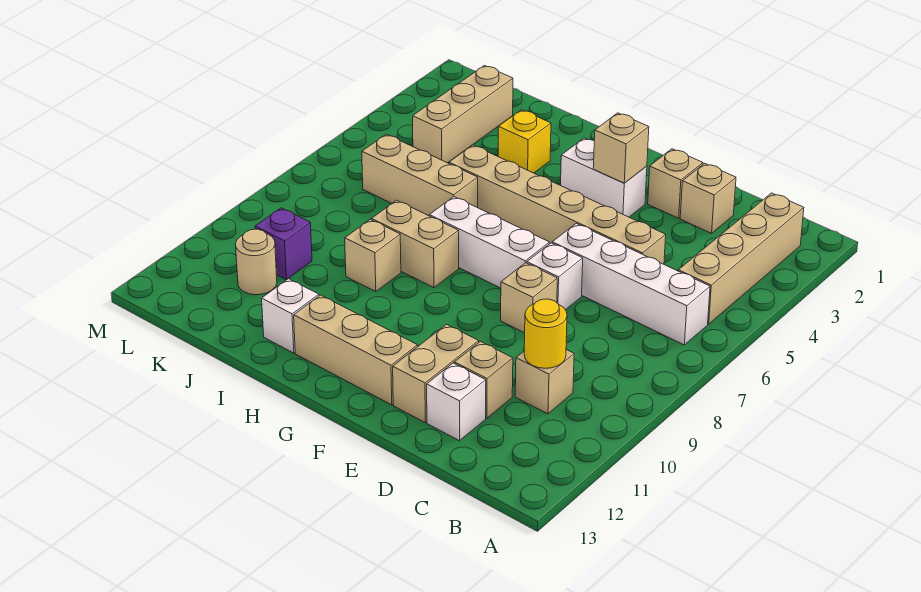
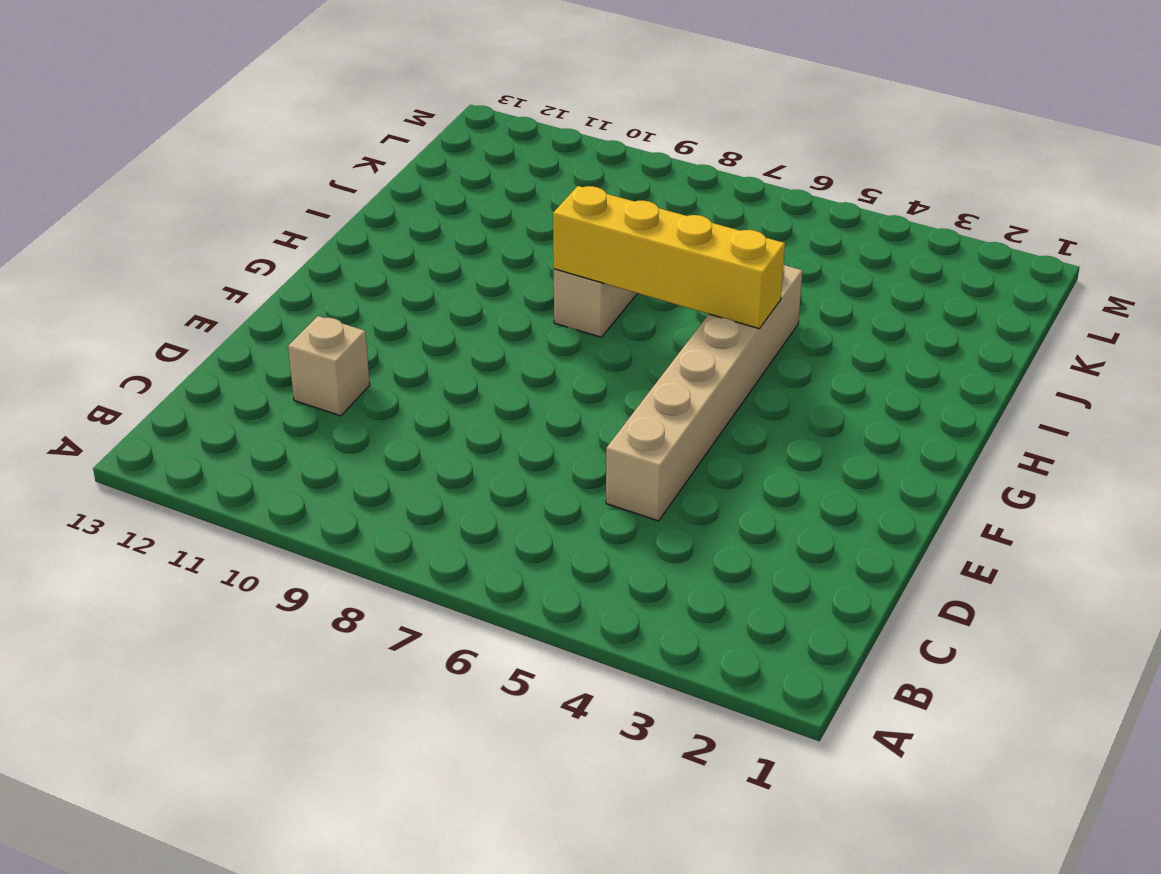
yellow 1x4 brick [553,186,785,329] -> none
none -> tan 1x4 brick [678,193,804,324]
none -> white 1x4 brick [552,224,710,345]
none -> tan 1x1 brick [515,350,574,414]

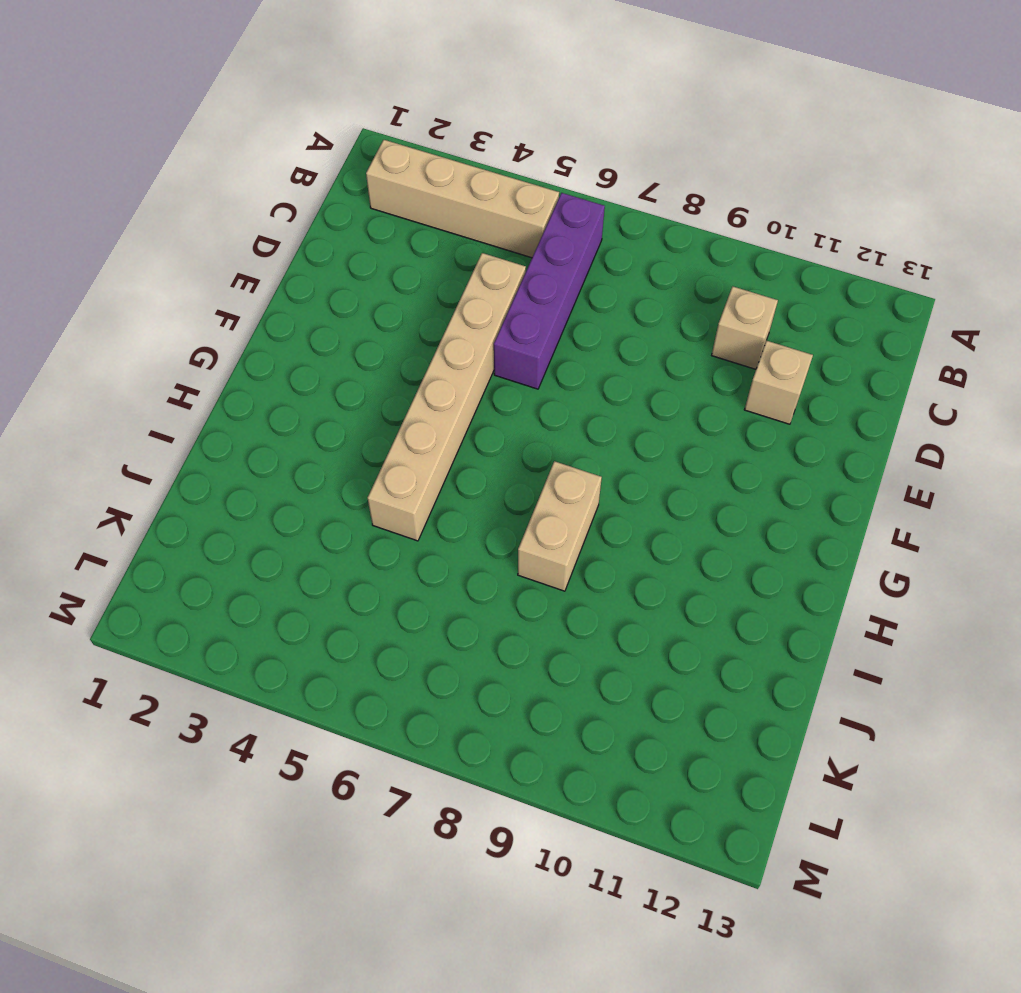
purple 1x4 brick [494,193,605,389] -> white 1x4 brick [552,224,710,345]
none -> tan 1x1 brick [680,163,736,233]
none -> white 1x1 brick [427,363,486,441]
none -> tan 1x1 brick [648,149,703,218]

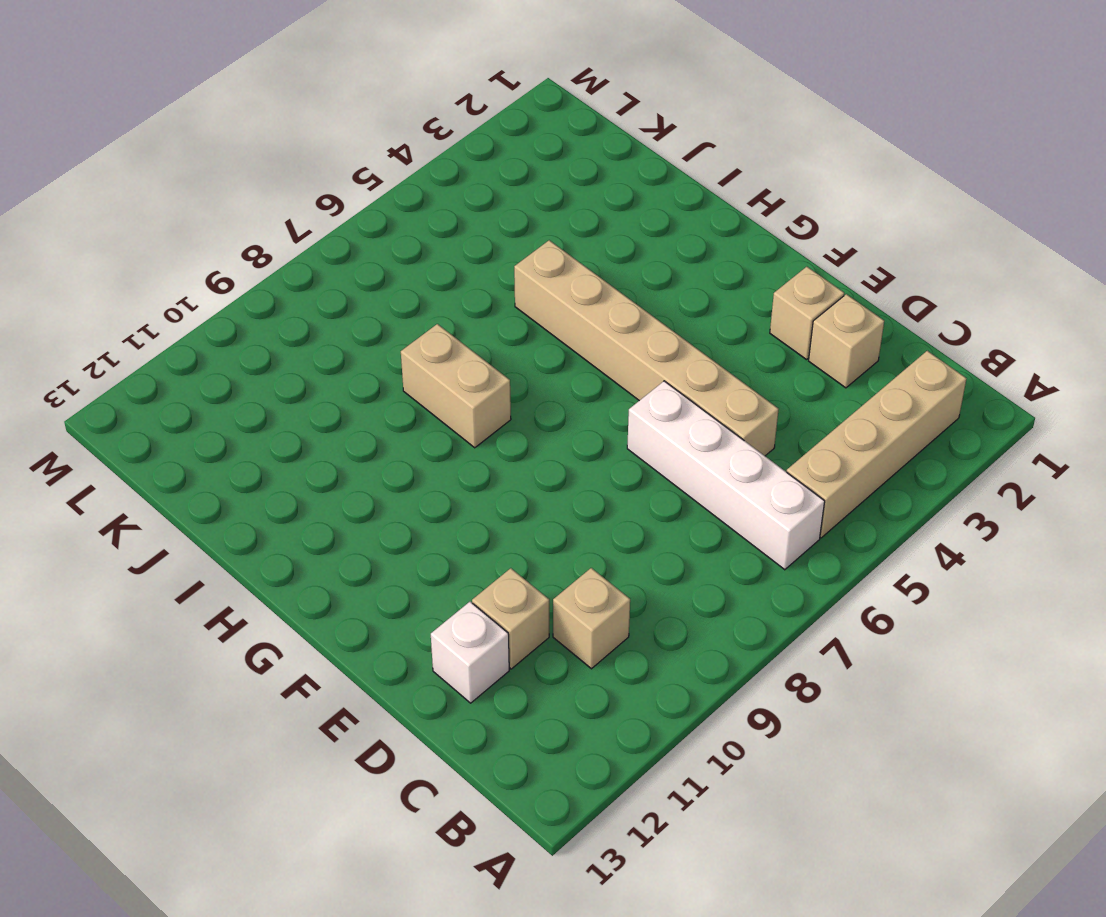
none -> white 1x1 brick [527,243,583,310]
none -> tan 1x1 brick [501,263,557,333]
none -> tan 1x2 brick [393,324,479,423]

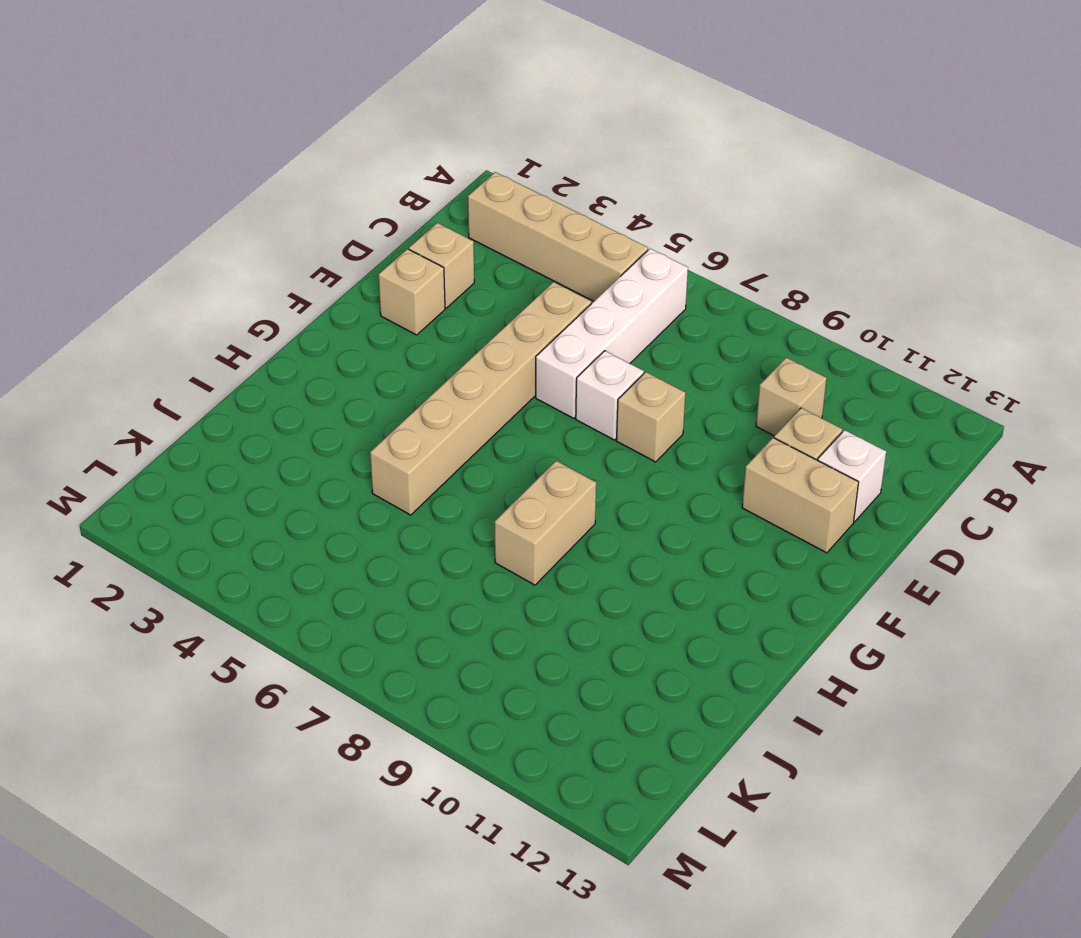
none -> white 1x2 brick [561,138,647,217]
none -> white 1x3 brick [429,197,549,288]
none -> tan 1x3 brick [294,295,418,405]

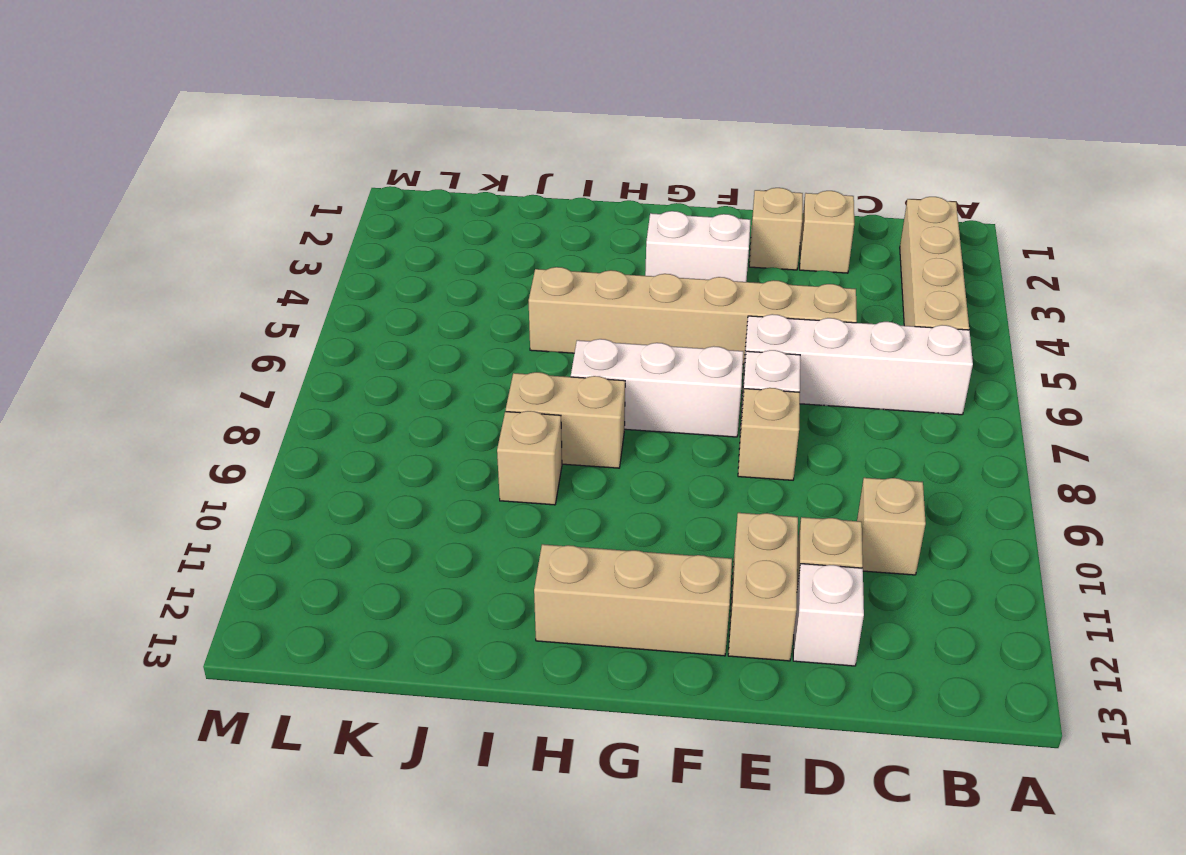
none -> yellow 1x1 brick [498,110,551,173]
none -> tan 1x3 brick [362,134,478,216]
none -> white 1x1 brick [262,279,319,353]

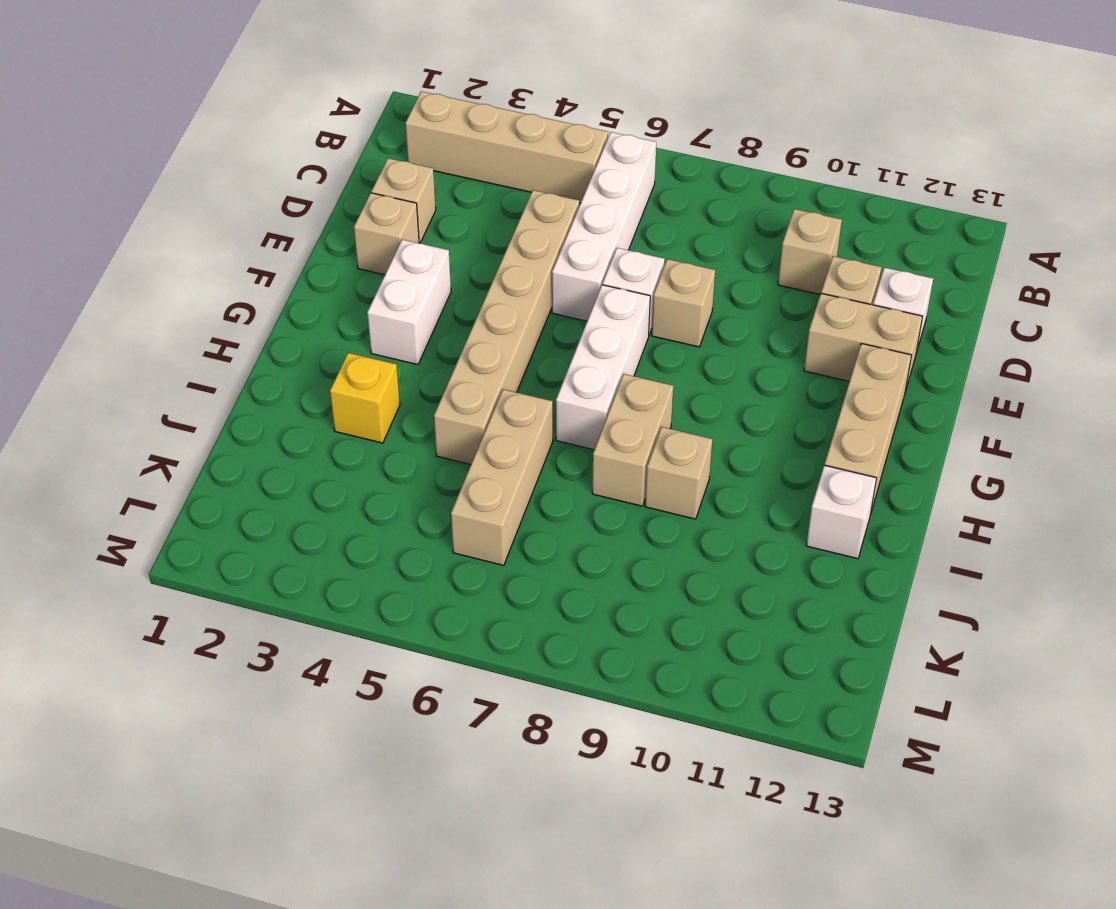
none -> tan 1x3 brick [413,66,513,163]
none -> purple 1x1 brick [255,208,312,280]
none -> tan 1x1 round brick [236,229,277,295]

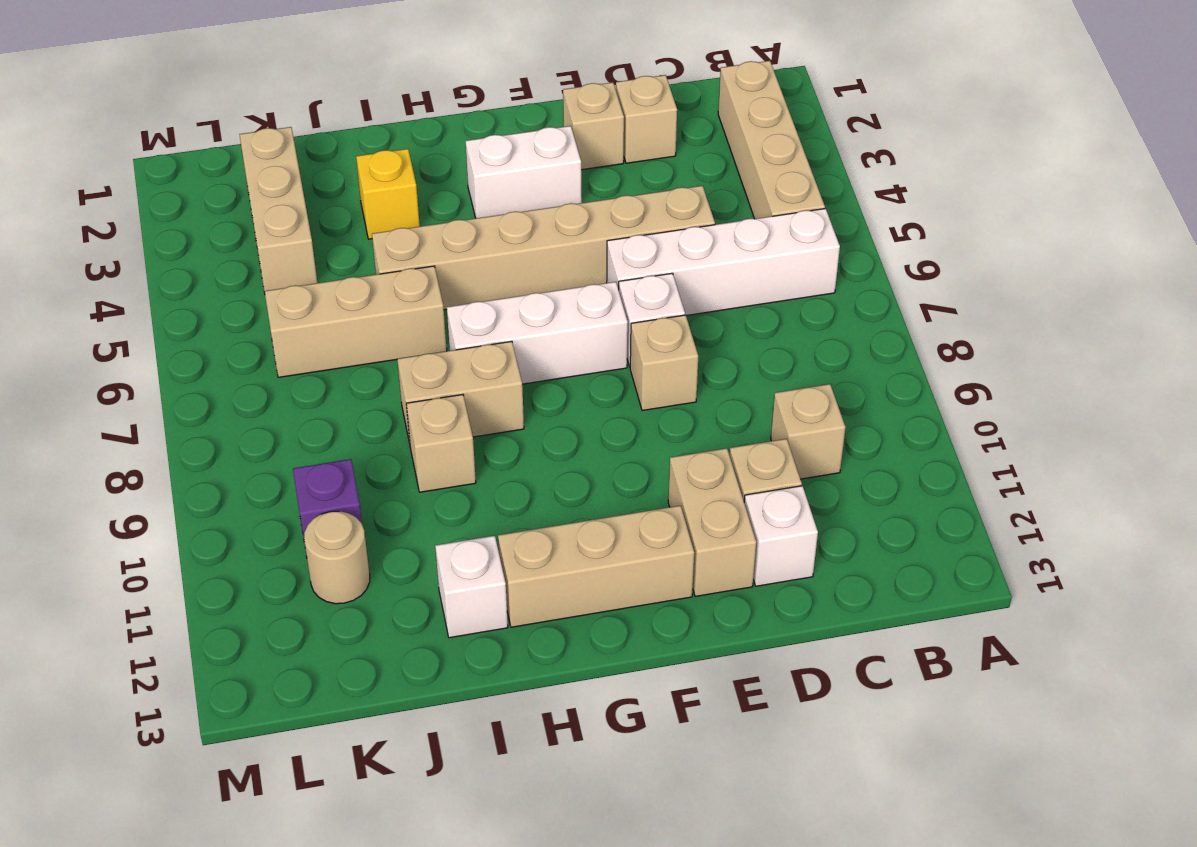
none -> yellow 1x1 round brick [524,299,567,368]
none -> tan 1x1 brick [593,113,649,183]

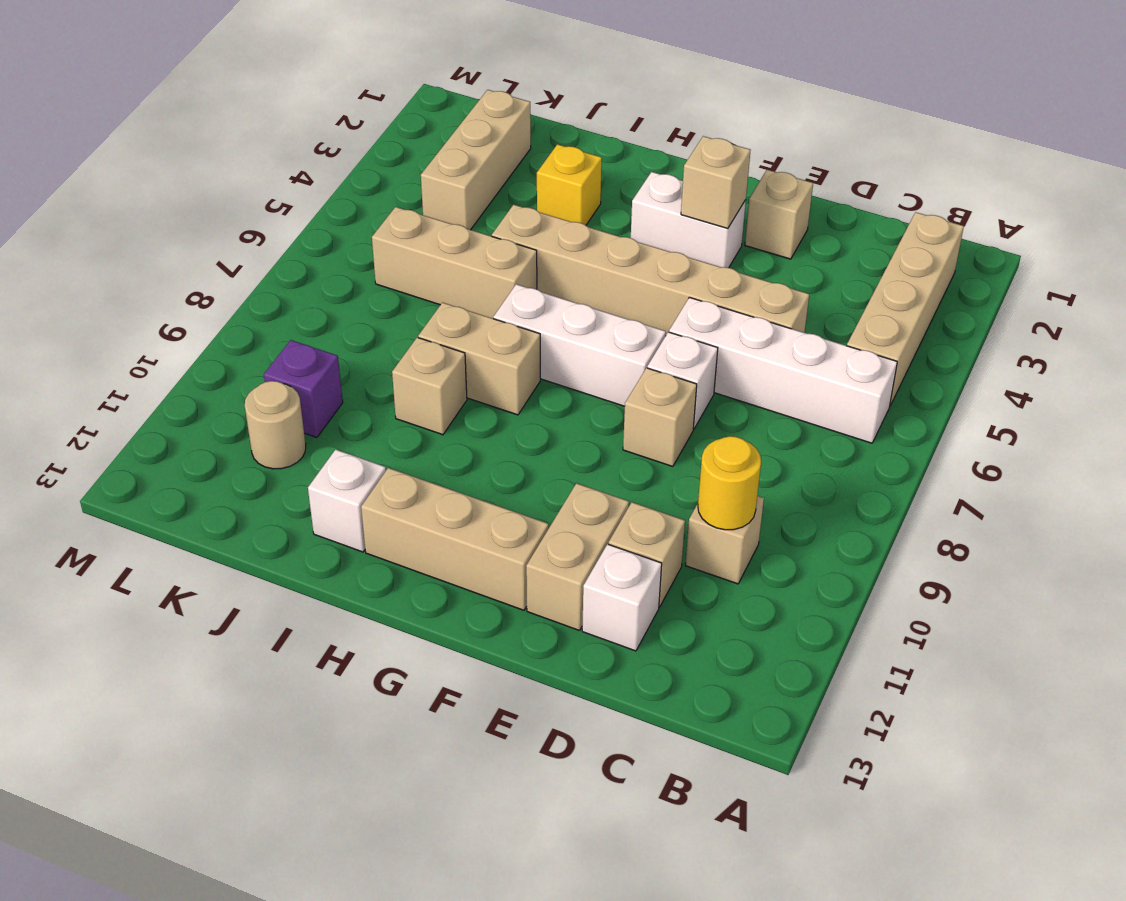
none -> tan 1x1 brick [680,163,736,233]

